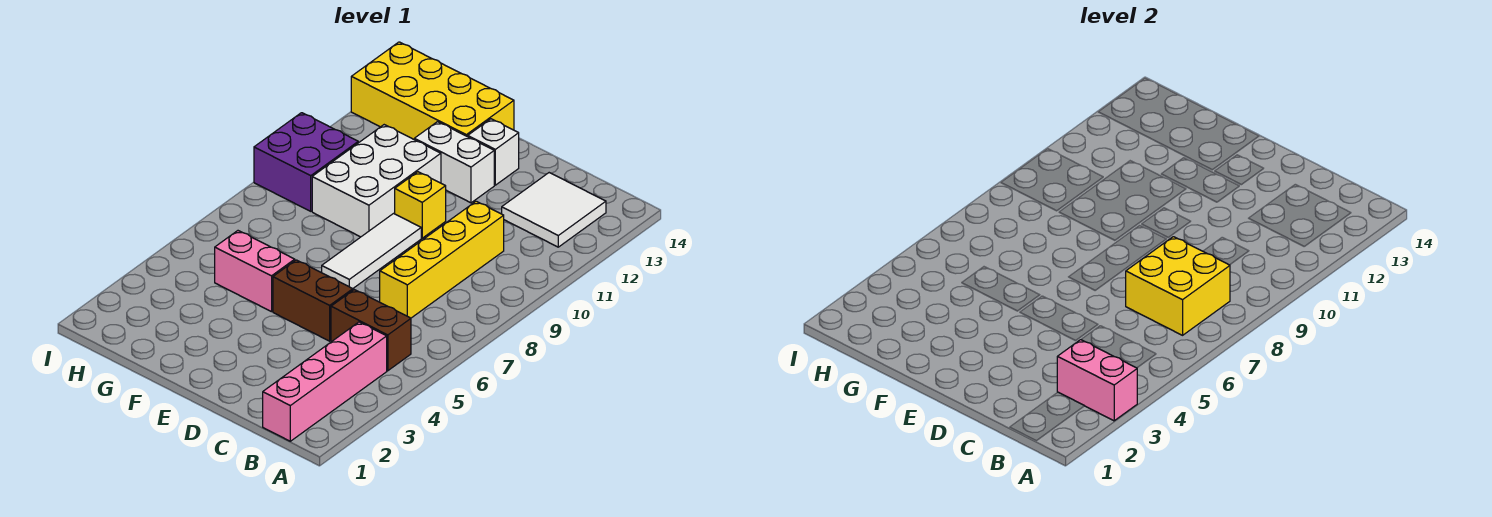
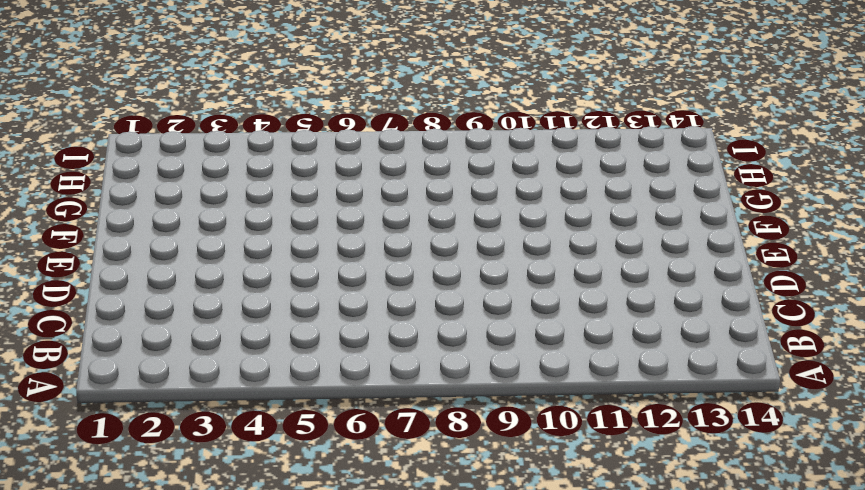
none -> pink 1x4 brick [263,322,387,441]
none -> brown 1x2 brick [331,290,411,371]
none -> white 2x2 tile [502,173,606,247]

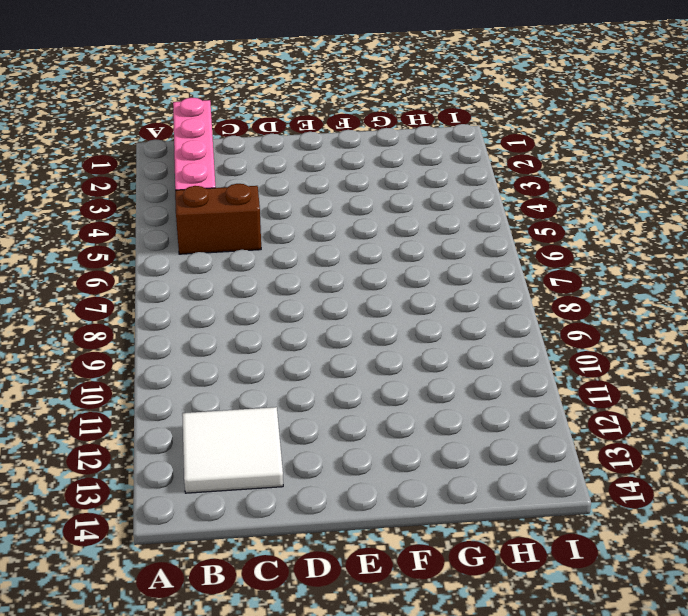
none -> yellow 1x4 brick [380,201,504,318]
none -> brown 1x2 brick [273,260,353,341]
none -> white 1x3 tile [322,214,421,289]

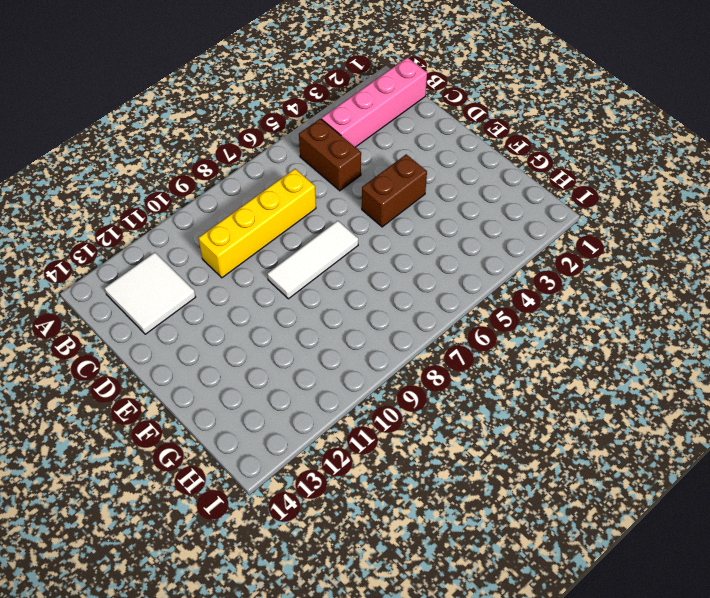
brown 1x2 brick [362,154,427,227] -> brown 1x2 brick turned to [273,260,353,341]
none -> yellow 1x1 brick [395,172,446,238]
none -> white 1x2 brick [414,122,494,203]
none -> white 1x1 brick [468,119,519,185]

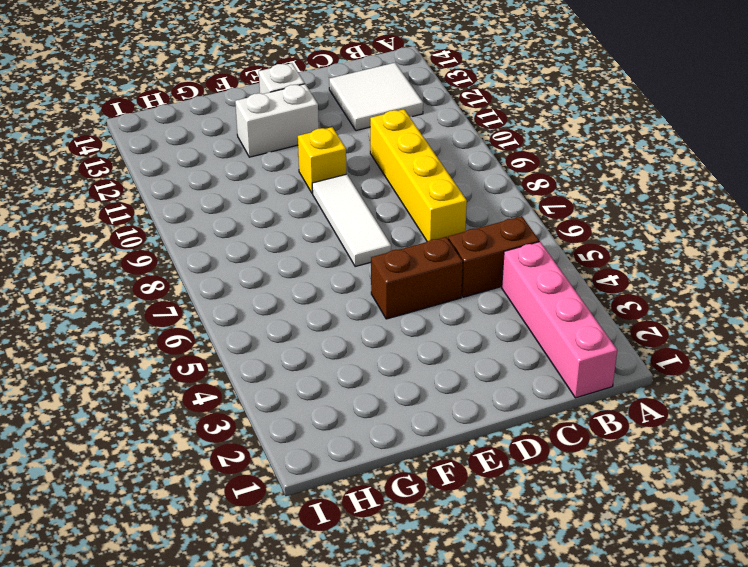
none -> pink 1x2 brick [215,231,295,312]
none -> white 2x3 brick [312,125,441,237]
none -> yellow 2x4 brick [351,42,514,139]

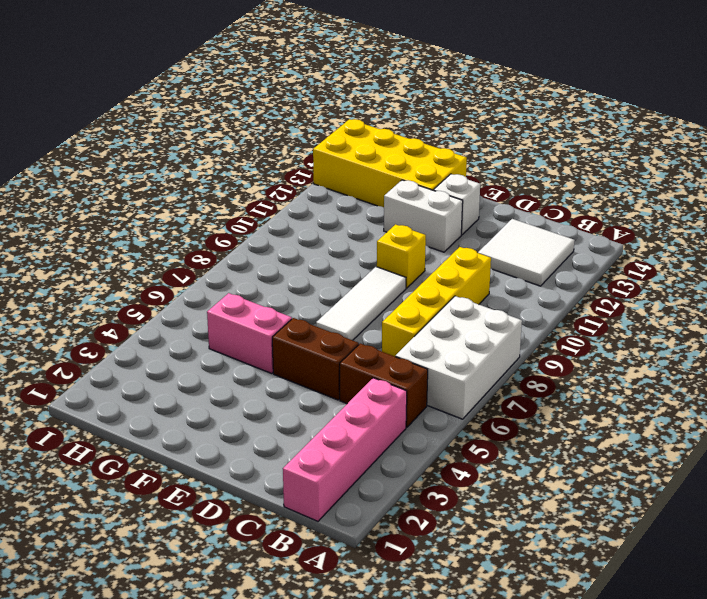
white 2x3 brick [396,296,522,419] -> white 2x3 brick moved to [312,125,441,237]
none -> purple 2x2 brick [254,113,358,211]
none -> pink 1x2 brick [1057,340,1137,421]
none -> yellow 2x2 brick [1126,237,1230,335]

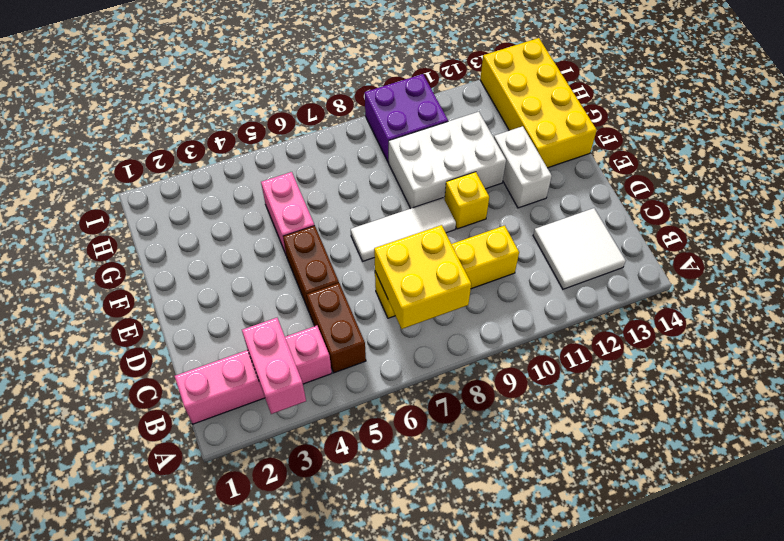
none -> white 1x1 brick [468,119,519,185]

